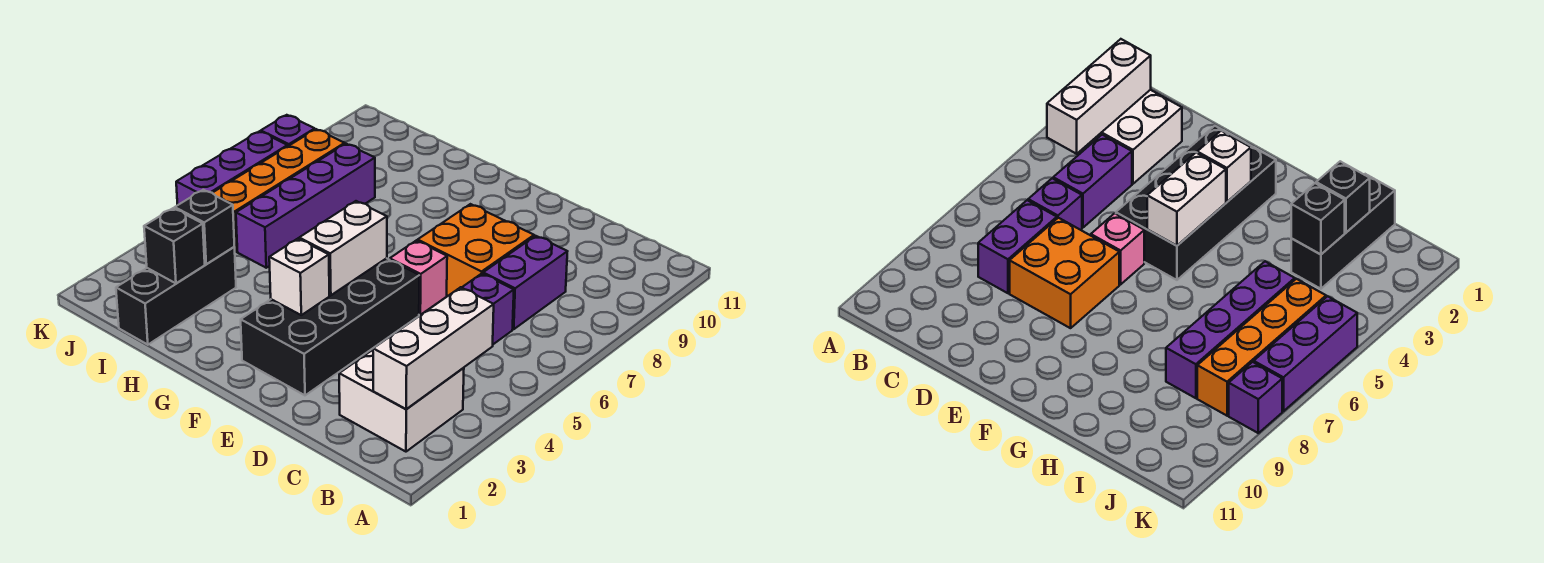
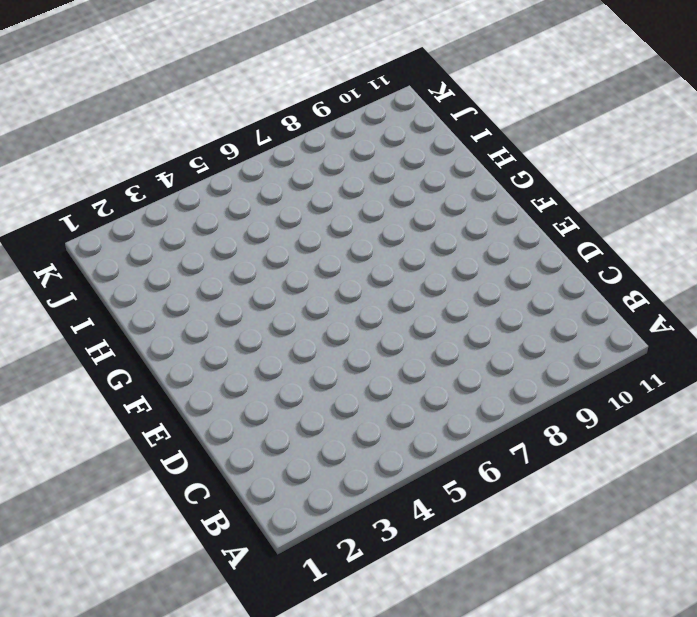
none -> white 2x2 brick [339,350,464,452]
none -> purple 1x2 brick [1053,135,1132,228]
none -> purple 1x1 brick [462,274,514,344]

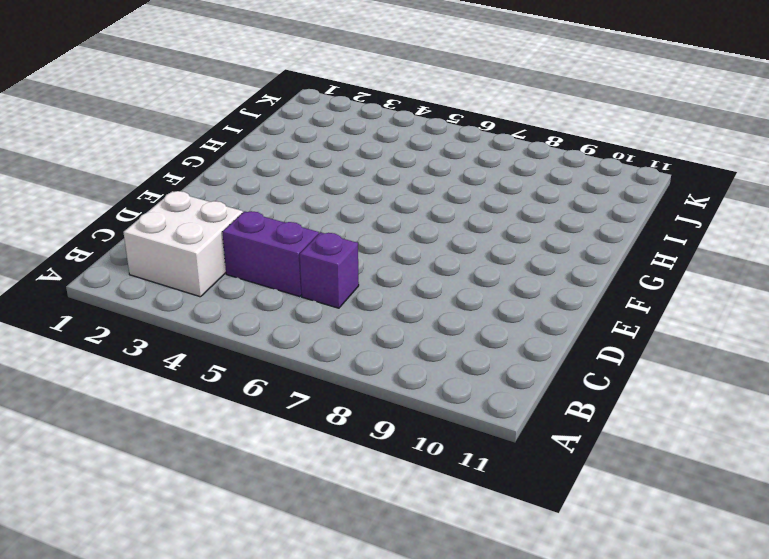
none -> purple 1x2 brick [483,236,568,329]
none -> orange 2x2 brick [418,204,534,296]
none -> black 2x4 brick [241,258,419,395]

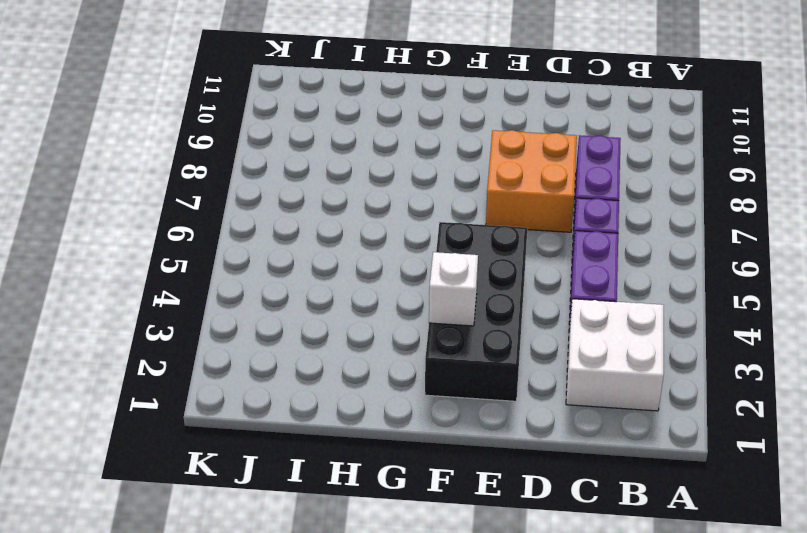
none -> pink 1x1 brick [390,241,447,315]
none -> black 1x3 brick [116,247,236,345]
none -> purple 1x4 brick [236,144,375,268]

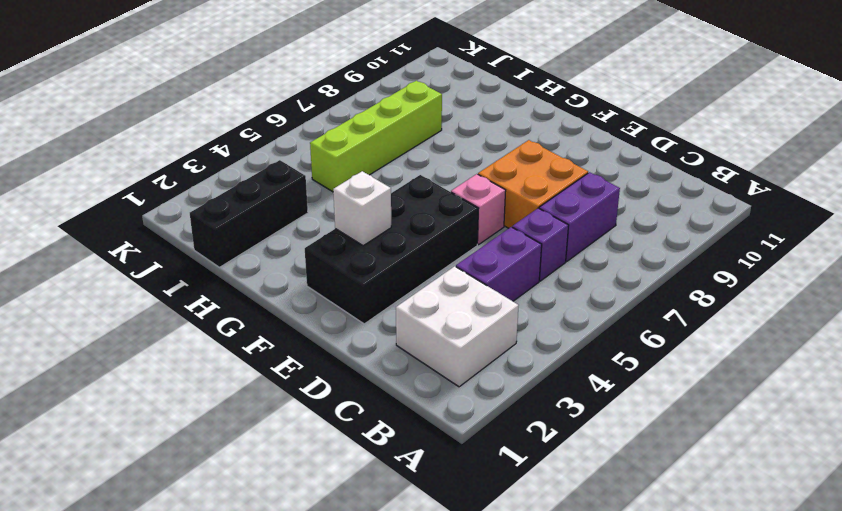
lime 1x4 brick [310,81,442,192] -> purple 1x4 brick [236,144,375,268]
none -> orange 1x4 brick [213,129,345,252]
none -> purple 1x3 brick [176,131,288,205]
none -> purple 1x1 brick [261,115,315,146]

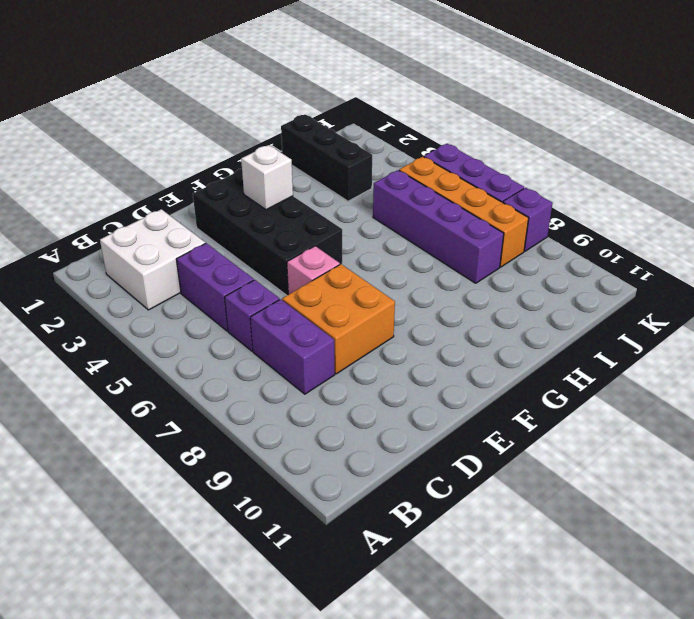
none -> white 1x3 brick [373,287,494,409]
none -> white 1x2 brick [299,201,387,295]
none -> black 1x1 brick [144,208,205,283]

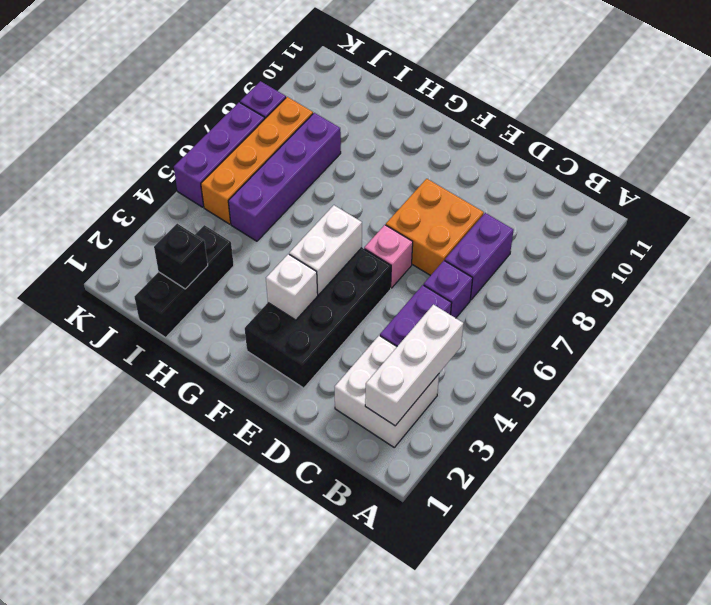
none -> black 1x1 brick [175,190,234,264]

